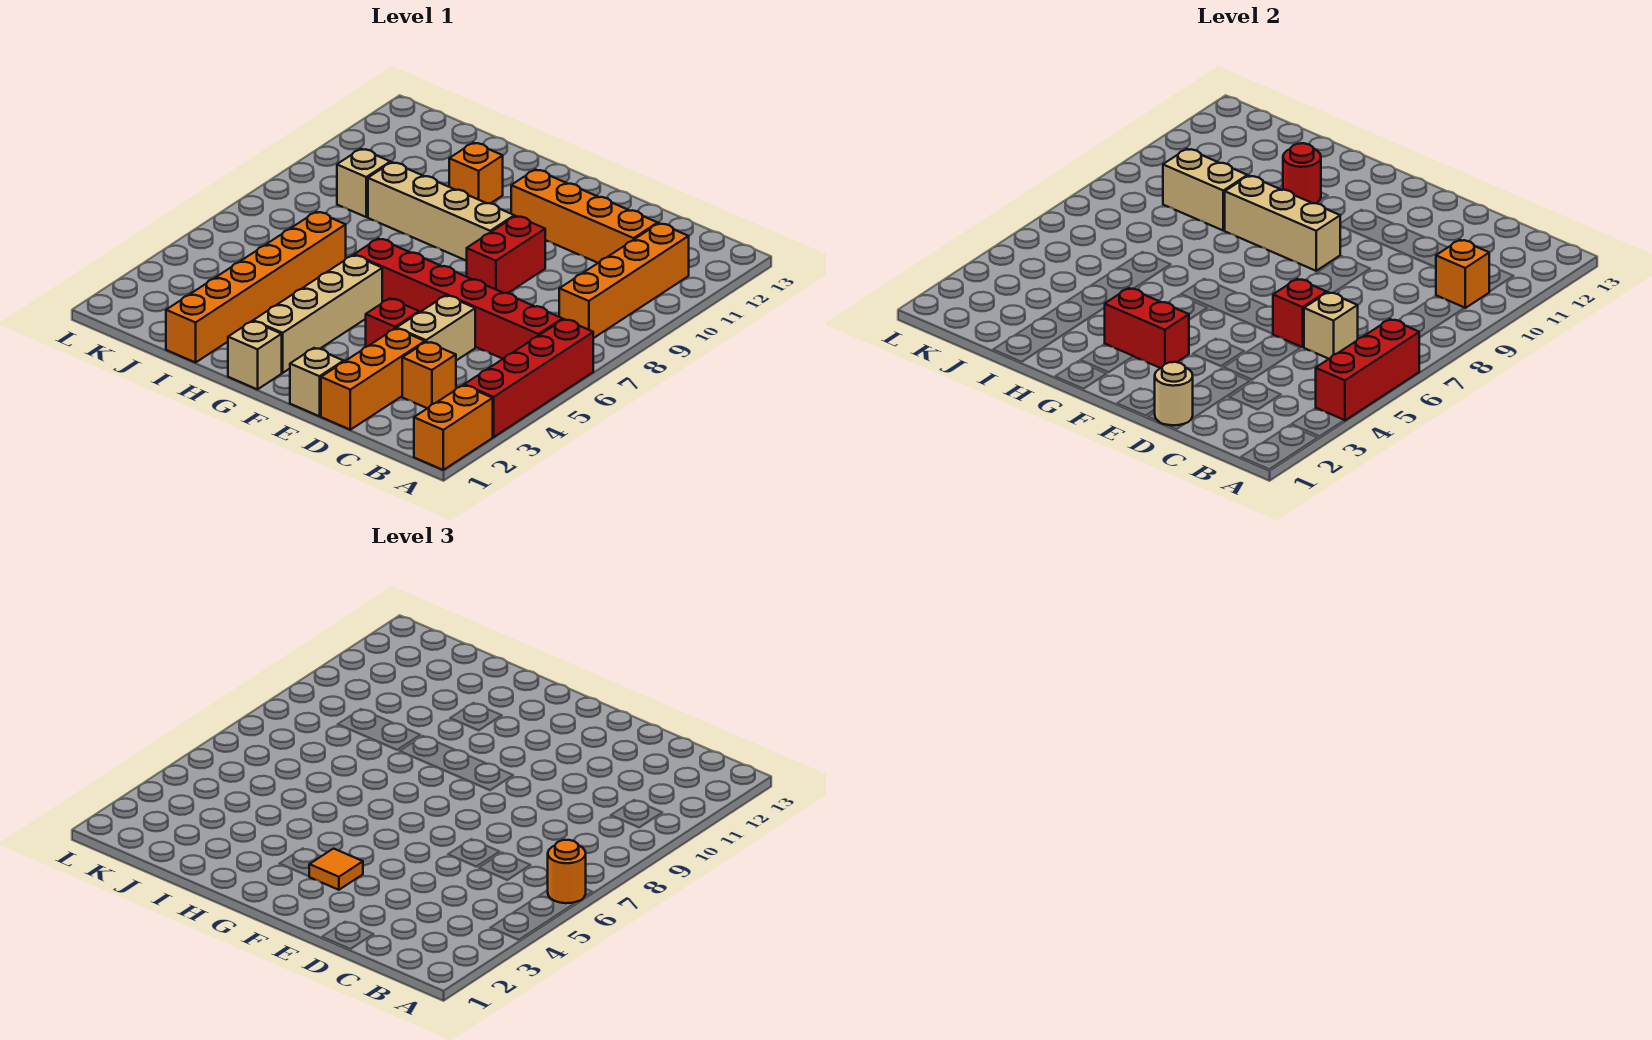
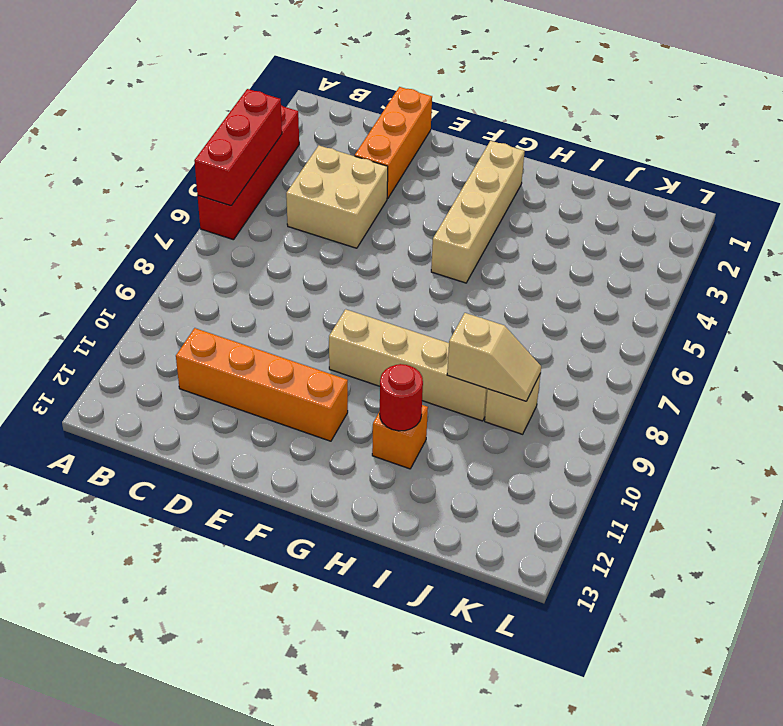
tan 2x2 brick [286,146,388,248] -> tan 1x2 brick [397,295,475,361]
tan 1x2 slope [447,313,541,401] -> tan 1x2 brick [1163,149,1247,230]
none -> orange 1x2 brick [414,385,493,470]
none -> red 1x6 brick [354,239,562,359]
none -> orange 1x4 brick [559,223,689,338]

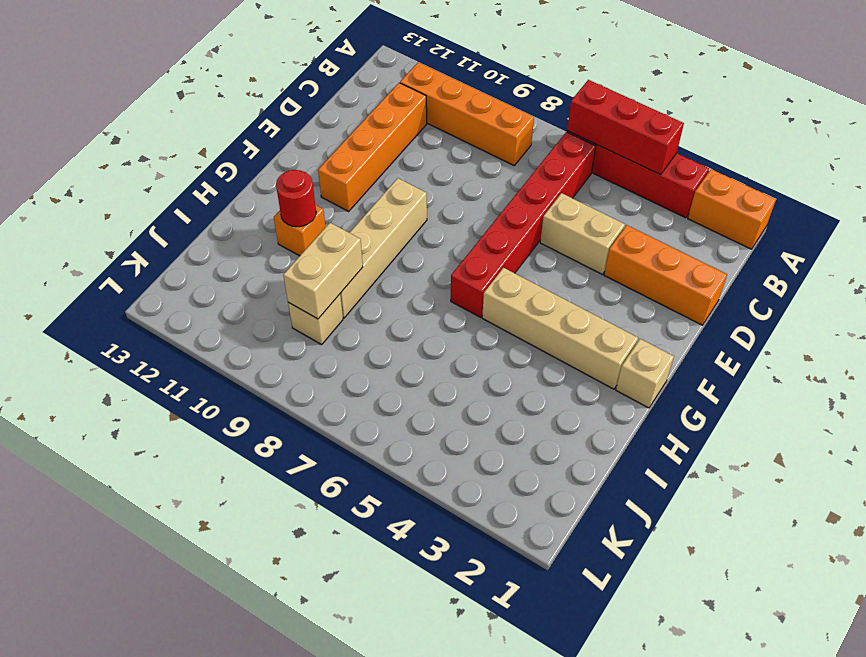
none -> orange 1x1 brick [402,342,456,408]
none -> tan 1x1 brick [290,348,344,416]
none -> red 1x1 brick [366,298,419,347]

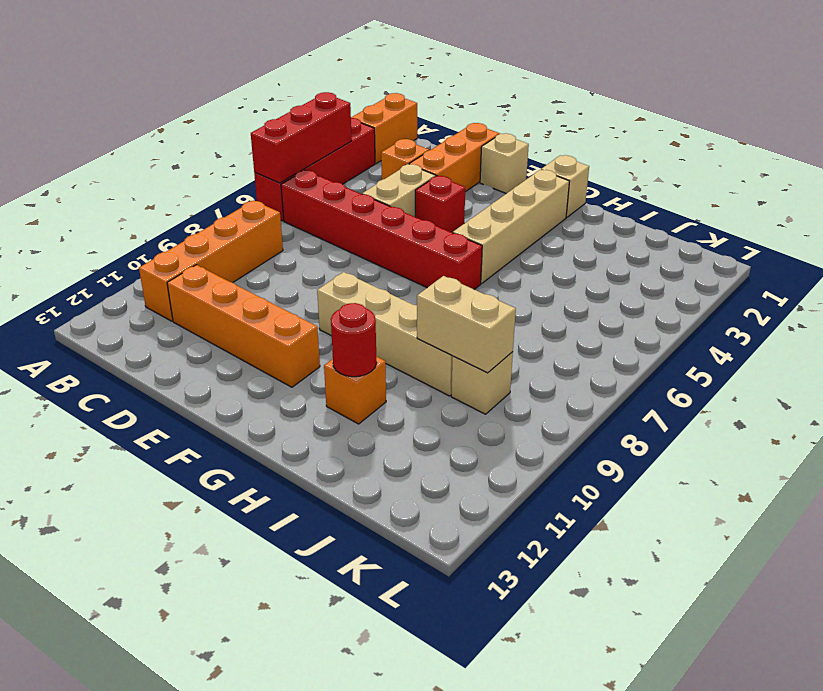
none -> red 1x2 brick [467,216,545,293]
none -> orange 1x6 brick [166,212,346,363]
none -> orange 1x1 brick [1436,240,1489,308]

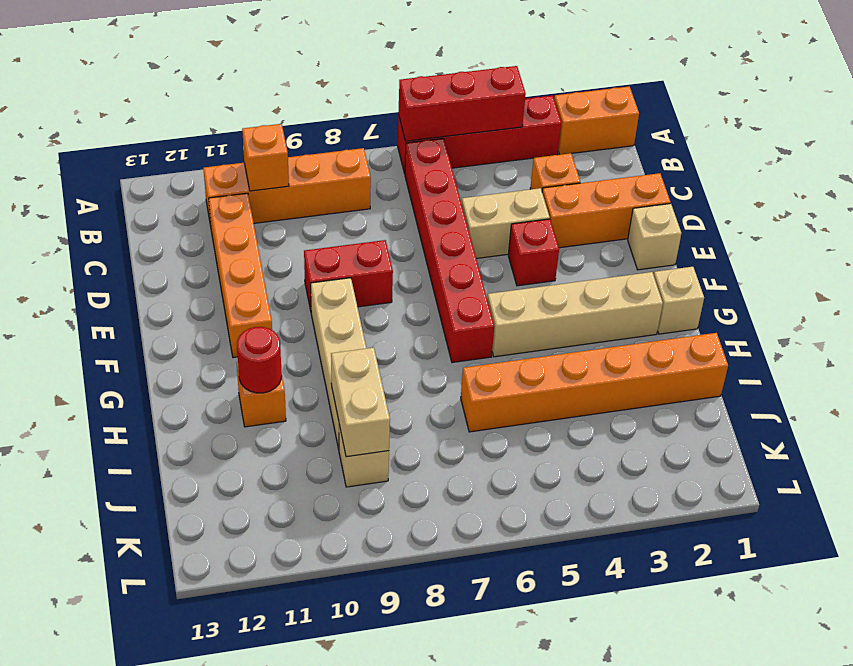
none -> tan 1x1 brick [1304,292,1358,359]
none -> tan 1x1 round brick [1154,362,1193,425]
none -> red 1x1 brick [1273,279,1327,347]

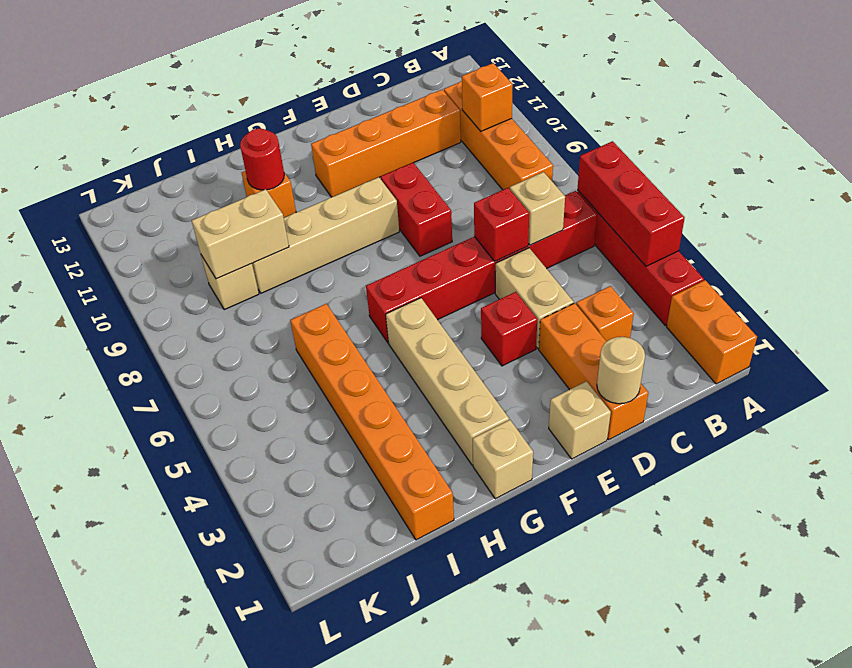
none -> red 1x2 brick [1105,288,1189,368]
none -> tan 1x3 brick [1224,176,1340,271]
none -> orange 1x1 round brick [548,840,586,903]

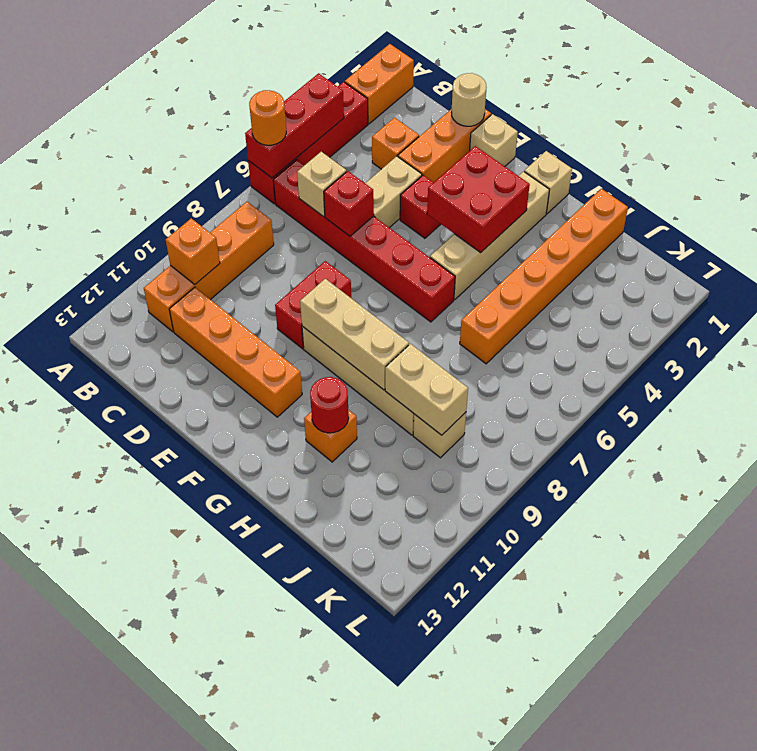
red 2x2 brick [427,146,530,253] -> red 1x2 brick [1105,288,1189,368]
none -> orange 1x1 tile [309,849,363,890]

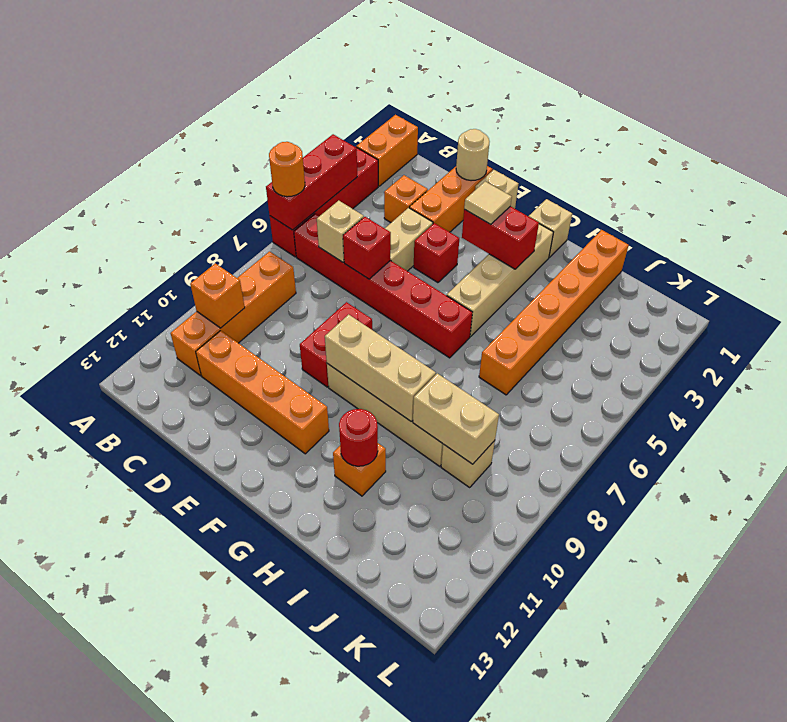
tan 1x1 tile [464,182,512,224] -> orange 1x1 tile [309,849,363,890]

